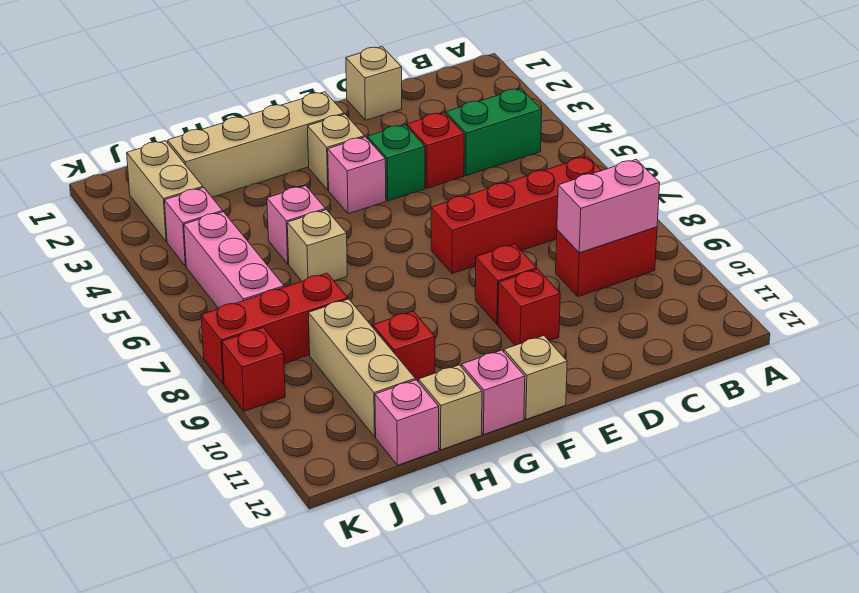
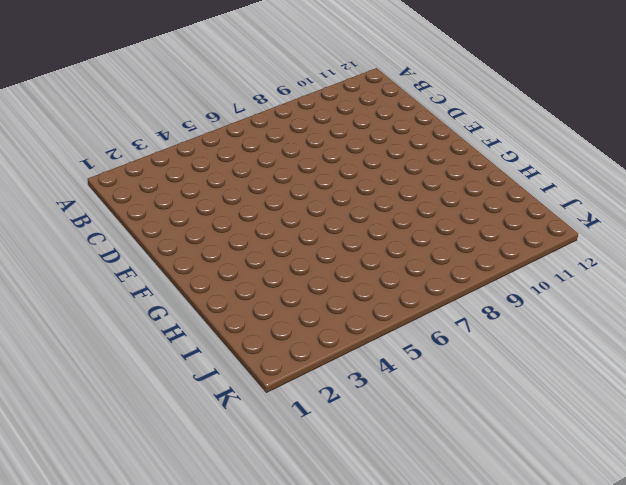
none -> green 1x2 brick [446,88,542,176]
none -> red 1x4 brick [431,156,602,274]
none -> red 1x2 brick [556,227,657,297]

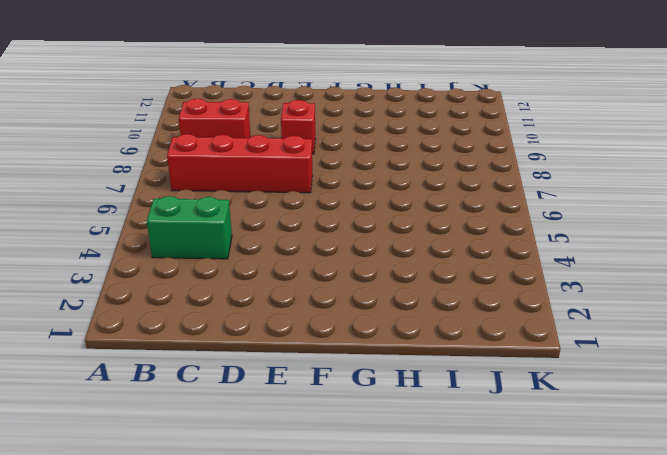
none -> tan 1x1 brick [346,47,402,120]
none -> red 1x1 brick [407,112,464,188]
none -> green 1x1 brick [368,125,425,201]

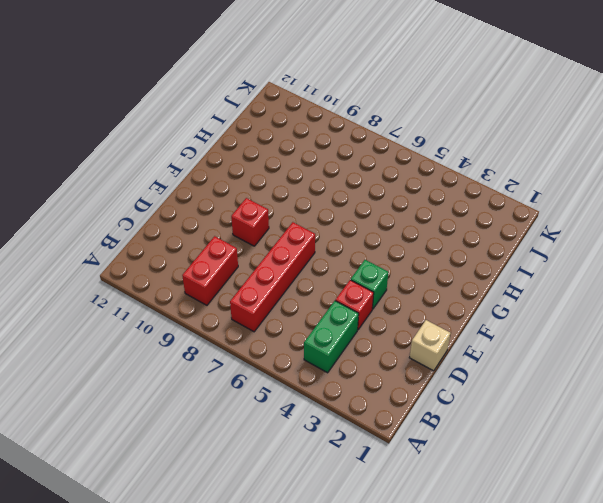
none -> red 1x1 brick [498,269,560,345]
none -> tan 1x4 brick [168,92,344,197]
none -> tan 1x1 brick [308,114,365,190]

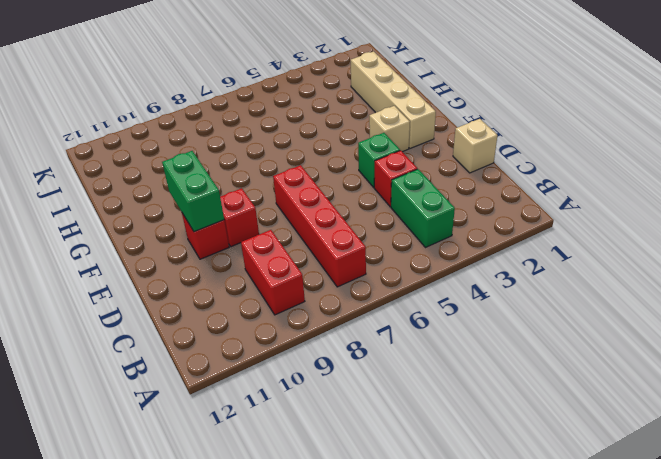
green 1x2 brick [162,151,224,232] -> none
none -> pink 1x1 brick [328,137,386,214]
none -> tan 1x1 brick [504,336,567,419]
none -> pink 1x1 brick [461,350,525,434]

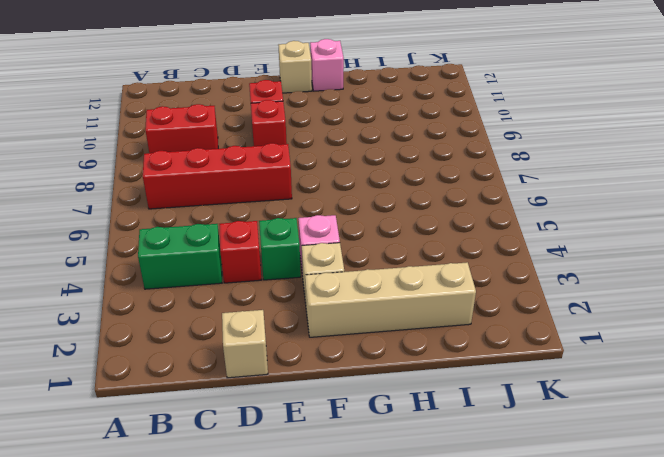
none -> pink 1x1 brick [267,186,326,264]
none -> tan 1x1 brick [287,210,347,281]
none -> red 1x1 brick [373,311,435,382]

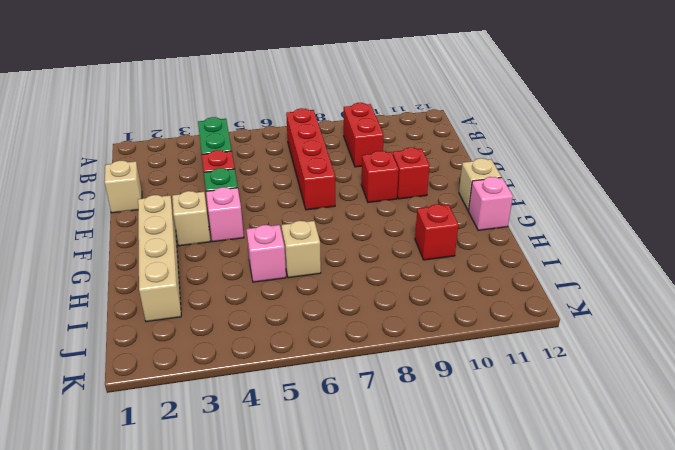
none -> tan 1x1 brick [419,365,482,450]
none -> red 1x3 brick [201,273,348,384]
none -> tan 1x3 brick [308,299,415,437]

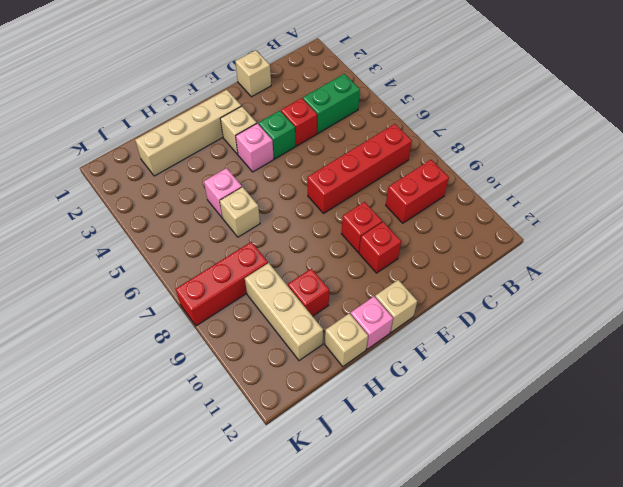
none -> pink 1x1 brick [375,380,439,465]
none -> tan 1x2 brick [127,141,203,242]
none -> pink 1x1 brick [164,188,223,266]

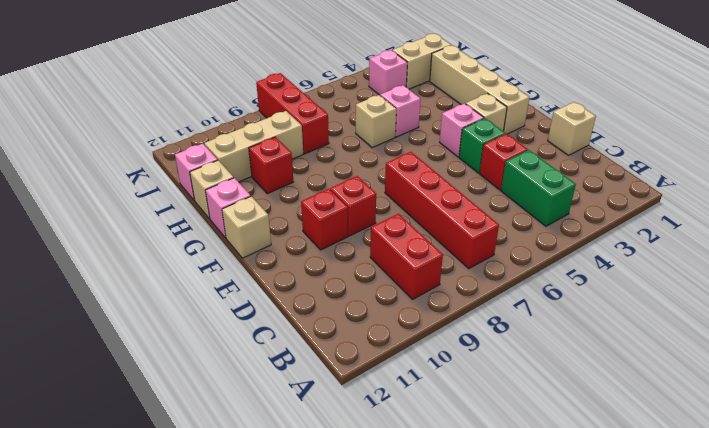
none -> pink 1x3 brick [184,212,284,309]
none -> red 1x1 brick [222,328,285,411]
none -> pink 1x2 brick [557,159,660,253]

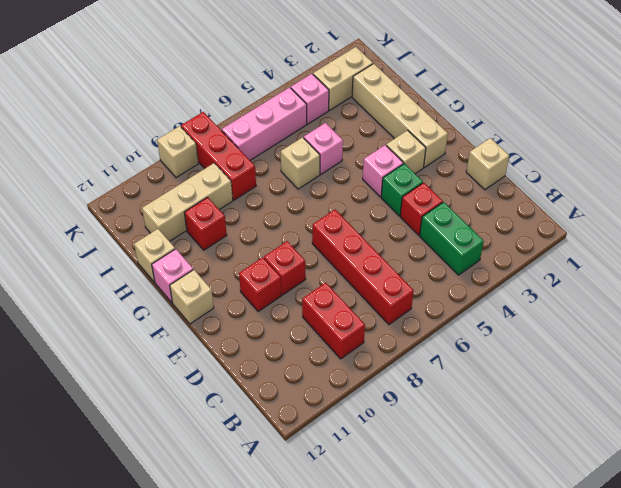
tan 1x1 brick [157,126,198,178] -> red 1x1 brick [222,328,285,411]
none -> pink 1x1 brick [375,380,439,465]
none -> pink 1x2 brick [557,159,660,253]

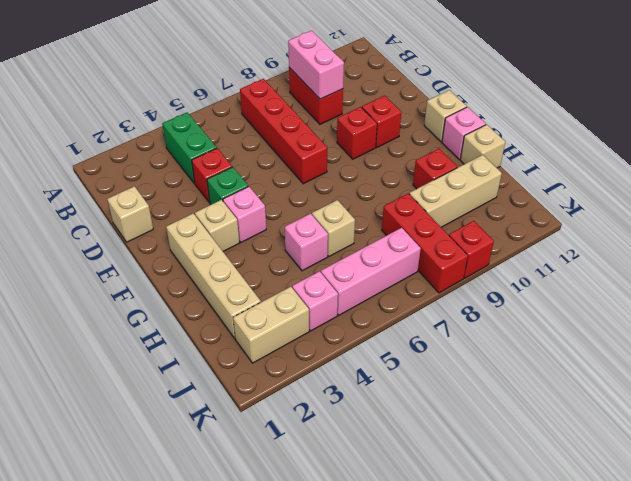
none -> pink 1x1 brick [375,380,439,465]

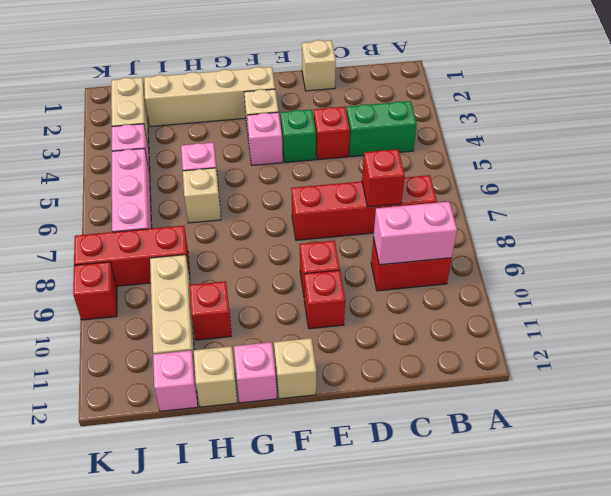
red 1x1 brick [362,149,405,207] -> none

